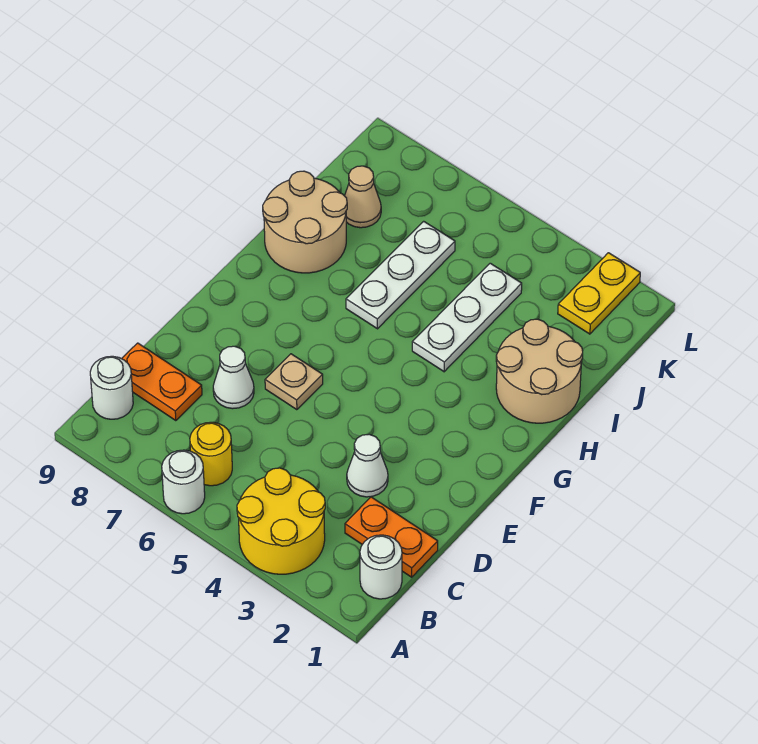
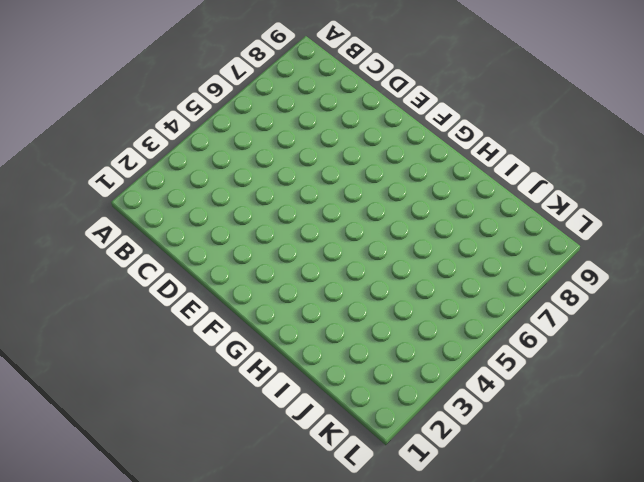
none -> yellow 2x2 round brick [237,468,325,574]
none -> white 1x1 round brick [162,450,205,514]
none -> white 1x1 round brick [360,535,402,599]

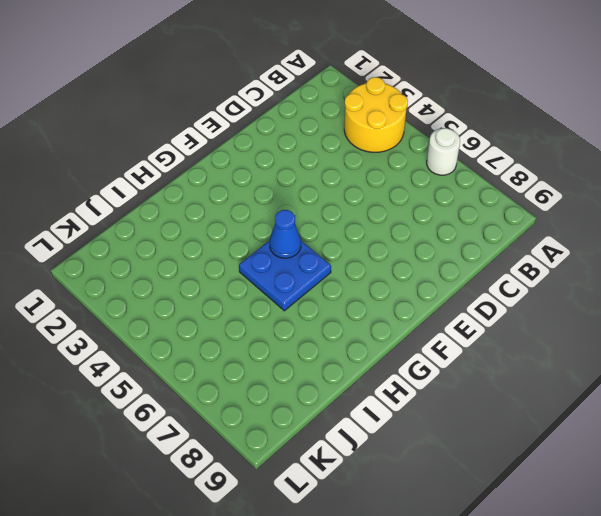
blue 2x2 plate [239,240,331,311] -> white 1x3 plate [346,221,455,329]
blue 1x1 cone [270,210,301,258] -> none
none -> white 1x1 round brick [360,535,402,599]
none -> yellow 1x1 round brick [190,422,232,486]
none -> white 1x1 round brick [90,356,133,419]

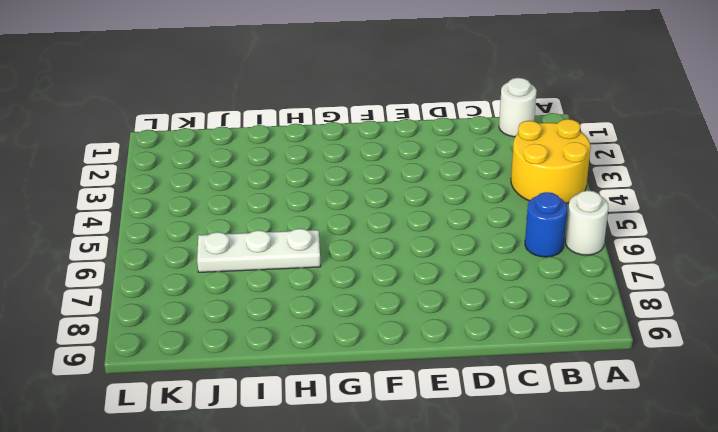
blue 1x1 round brick [525,192,567,257] -> yellow 1x1 round brick [190,422,232,486]
none -> white 1x1 round brick [90,356,133,419]
none -> orange 1x2 plate [345,497,438,577]
none -> orange 1x2 plate [122,343,202,421]

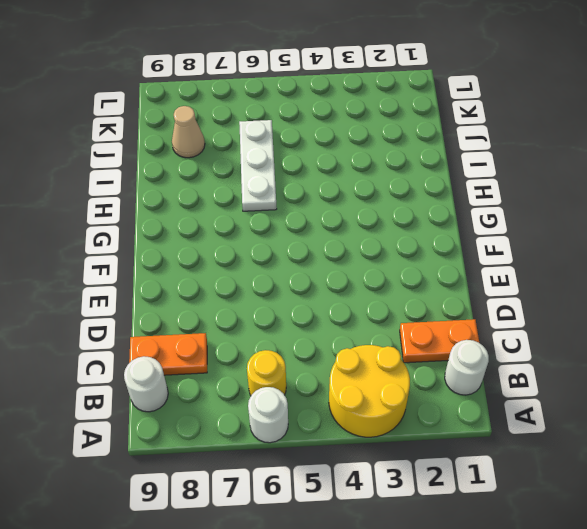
none -> white 1x1 cone [347,434,388,497]
none -> white 1x1 cone [213,346,254,409]
none -> tan 1x1 plate [265,354,323,410]

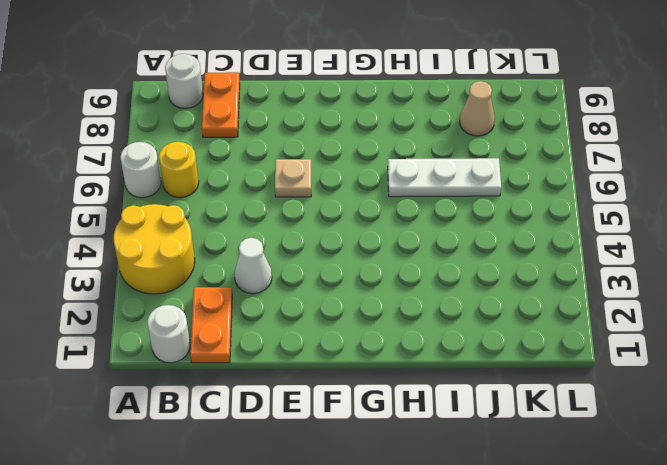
none -> white 1x1 cone [213,346,254,409]
none -> tan 2x2 round brick [496,319,583,423]
none -> white 1x3 plate [412,263,522,372]

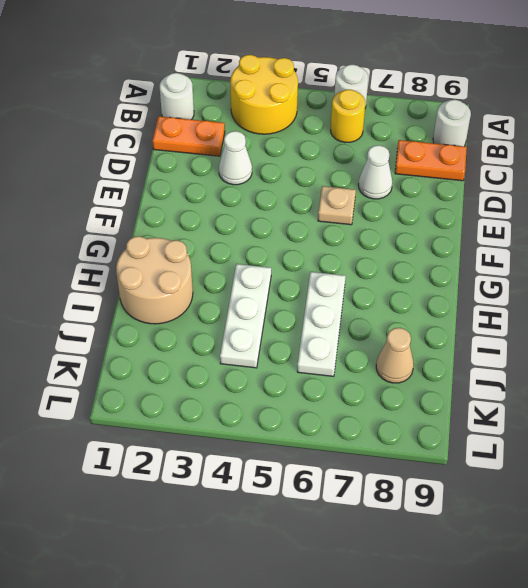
none -> tan 2x2 round brick [263,171,347,273]
none -> yellow 1x2 plate [558,253,640,334]

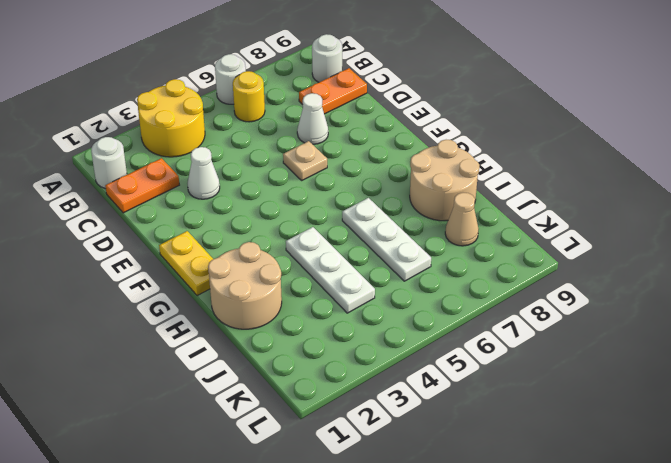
yellow 1x2 plate [159,231,213,296] -> yellow 1x2 plate moved to [558,253,640,334]

